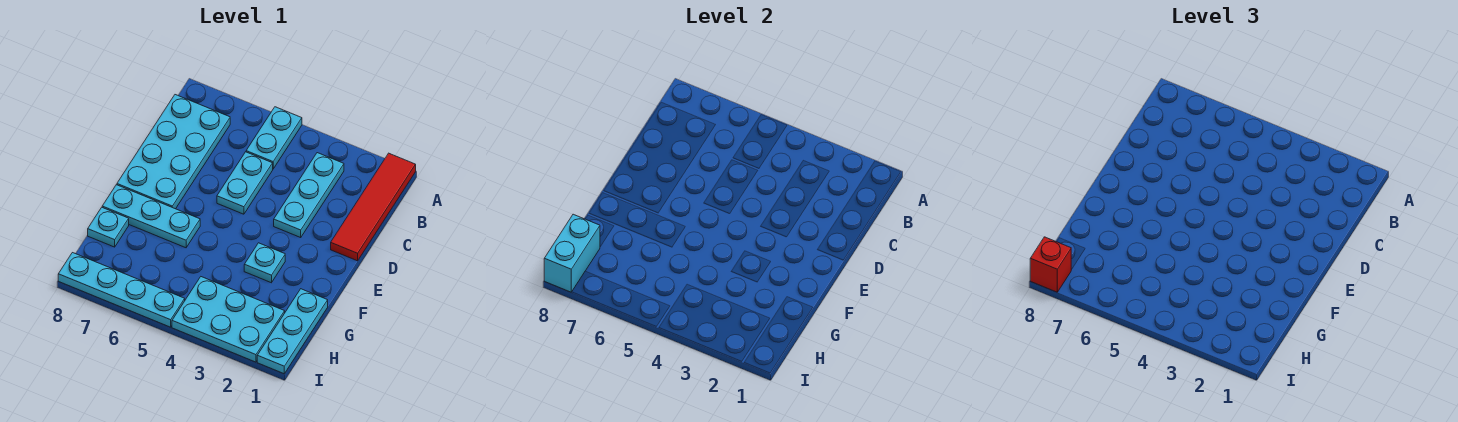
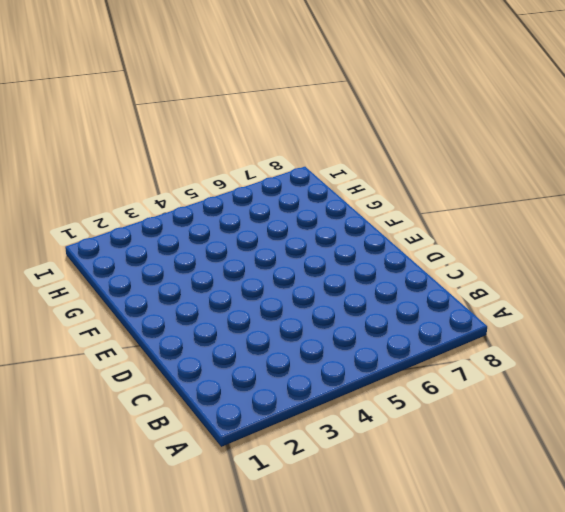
none -> red 1x4 tile [331,153,416,261]
none -> cyan 1x2 plate [246,107,302,169]
none -> cyan 1x3 plate [274,153,344,237]

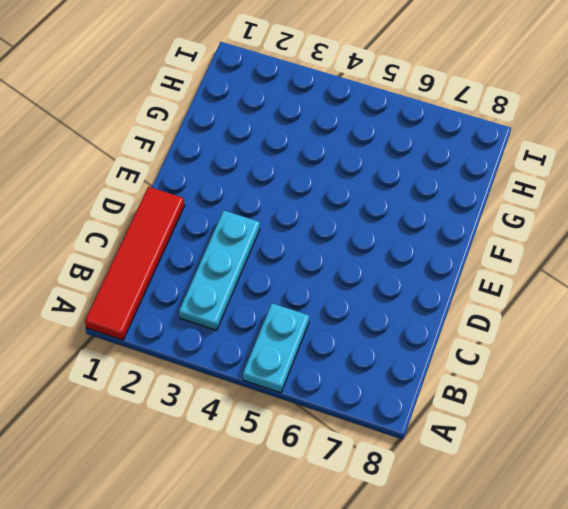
none -> cyan 2x4 plate [117,95,230,209]
none -> cyan 1x2 plate [217,152,273,214]
none -> cyan 1x1 plate [244,243,285,283]

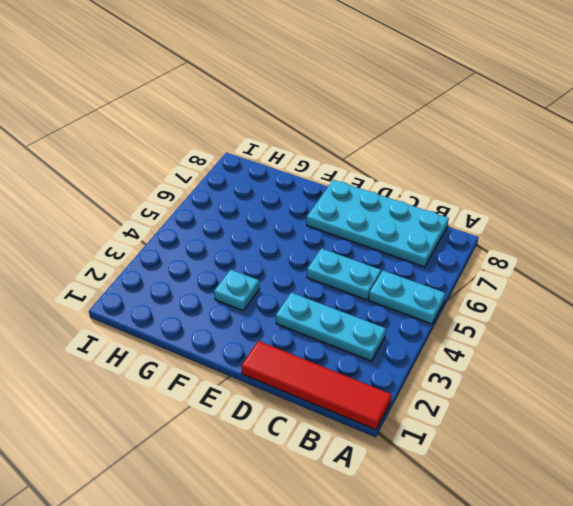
none -> cyan 1x3 plate [102,185,200,248]
none -> cyan 1x3 plate [257,289,328,374]
none -> cyan 1x1 plate [88,208,129,247]

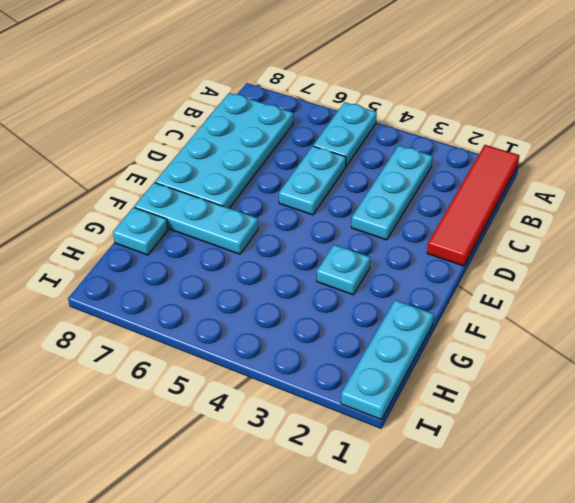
none -> cyan 2x3 plate [172,277,285,362]
none -> cyan 1x4 plate [58,253,185,327]
none -> cyan 1x2 brick [544,214,600,292]

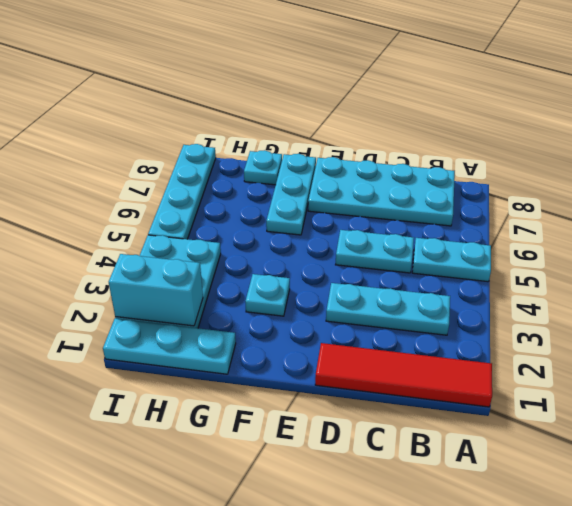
cyan 1x2 brick [109,254,203,326] -> cyan 1x2 brick moved to [544,214,600,292]
none -> red 1x1 brick [1030,237,1071,292]

